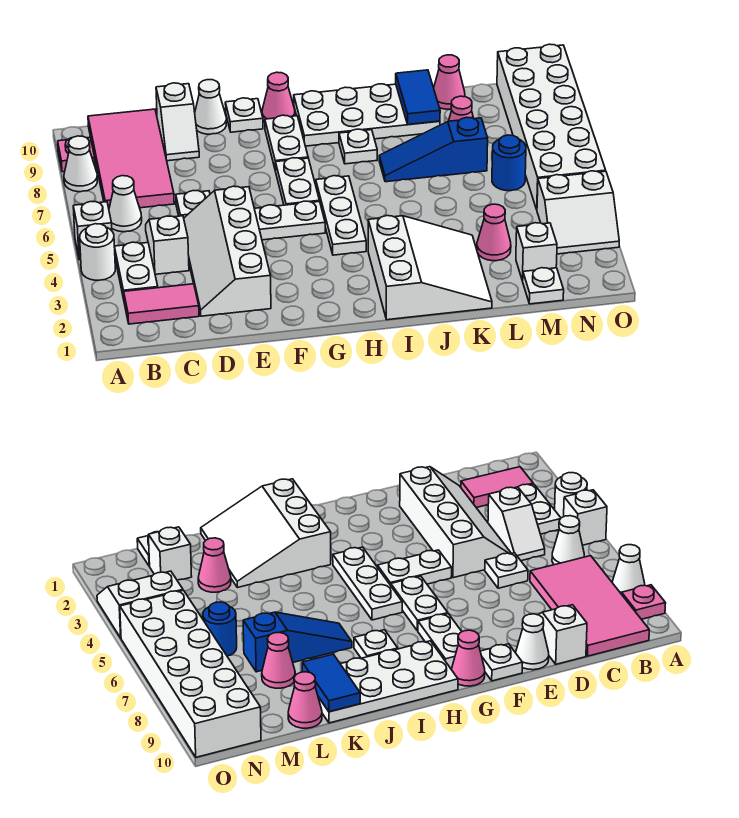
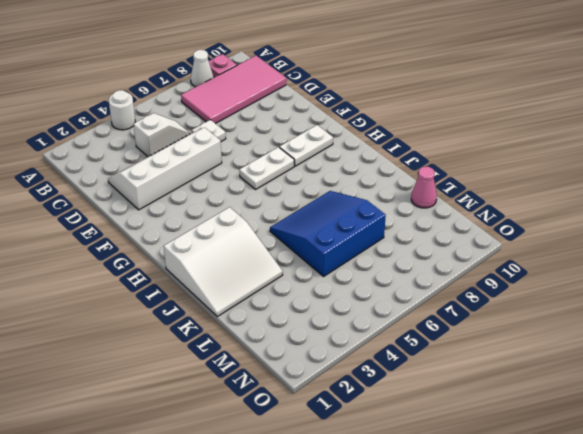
blue 3x3 slope [270,191,386,276] -> blue 1x3 slope [379,117,488,182]
none -> white 1x1 brick [73,202,112,260]
none -> pink 1x2 tile [124,284,199,324]
none -> white 1x2 plate [114,242,158,299]
none -> white 1x1 cone [109,176,142,232]

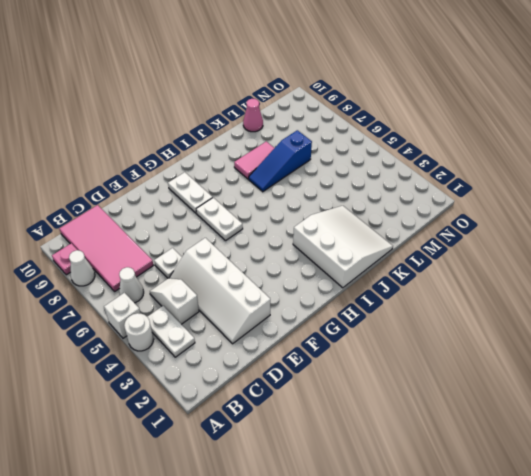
pink 1x2 tile [234,141,274,179] -> pink 1x2 tile moved to [124,284,199,324]
none -> white 1x2 slope [156,83,199,161]
none -> white 1x1 cone [195,80,226,134]
none -> white 1x2 plate [254,201,325,240]
none -> white 1x1 plate [225,98,263,132]

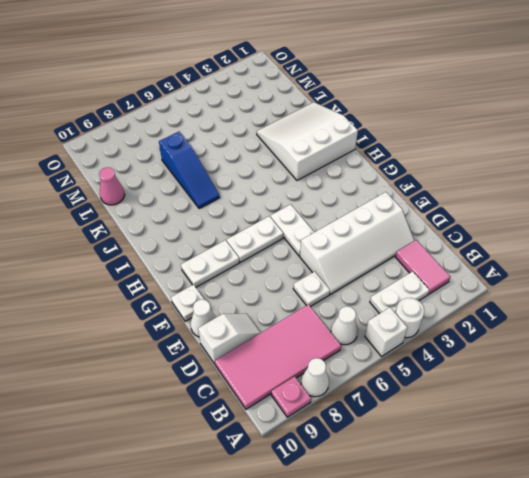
none -> white 1x2 slope [146,216,189,274]
none -> pink 1x1 cone [262,72,295,122]
none -> white 1x3 plate [316,176,366,255]
none -> white 2x4 plate [294,84,440,146]

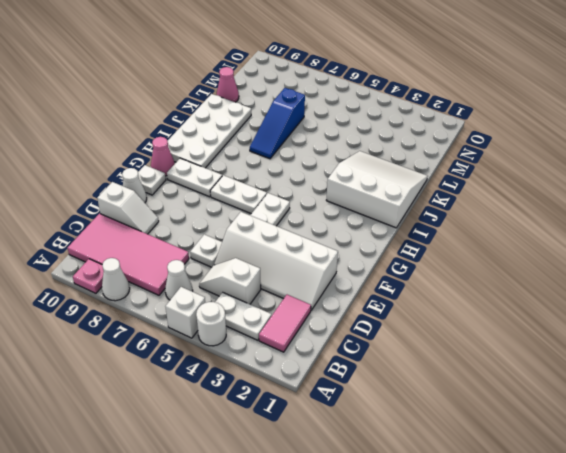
none -> white 1x3 plate [316,176,366,255]
none -> white 1x1 plate [339,129,377,164]
none -> pink 1x1 cone [477,204,511,261]
none -> pink 1x1 cone [449,96,473,121]

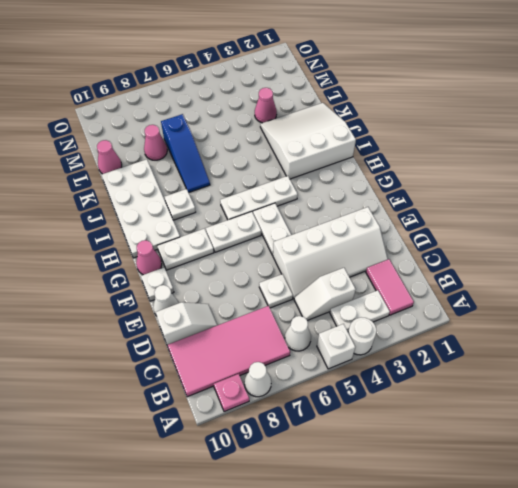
none -> white 1x1 plate [523,268,564,304]
none -> white 1x1 brick [516,223,557,281]
none -> blue 1x1 round brick [492,135,526,191]
none -> white 2x2 slope [537,171,619,254]

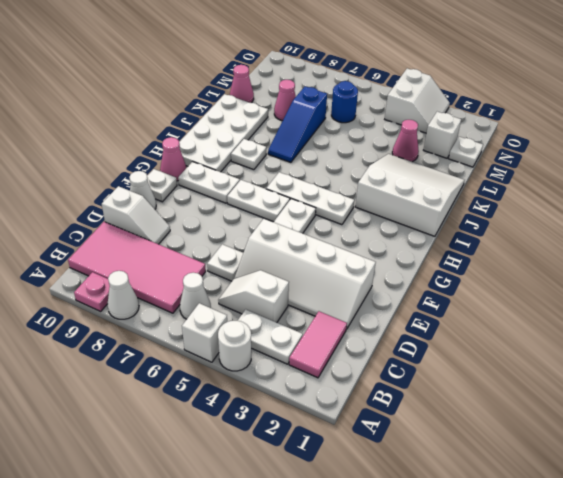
none -> white 2x6 brick [497,44,606,209]
none -> blue 1x2 tile [396,70,440,124]

